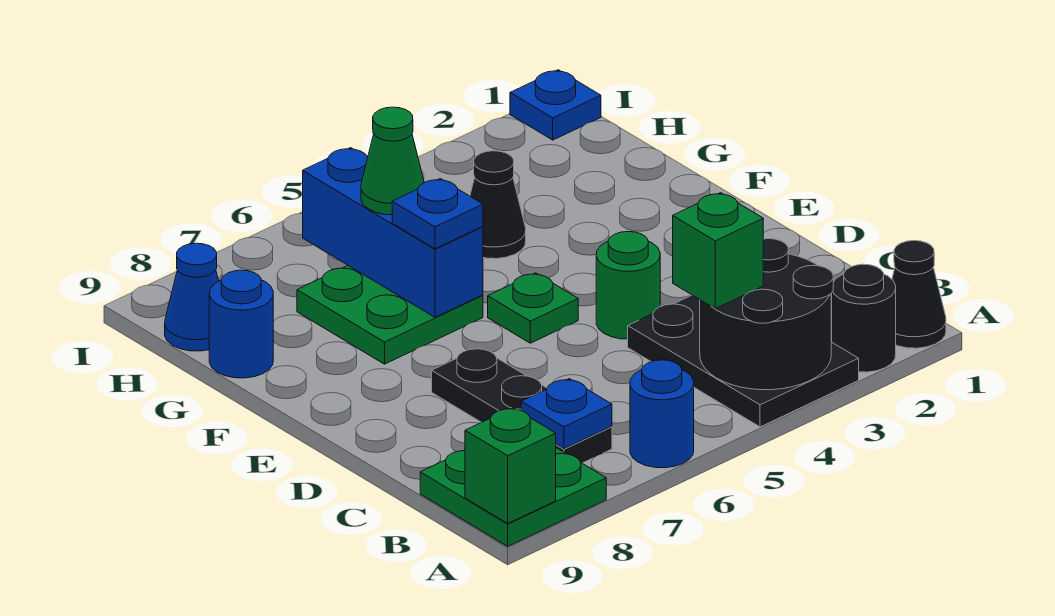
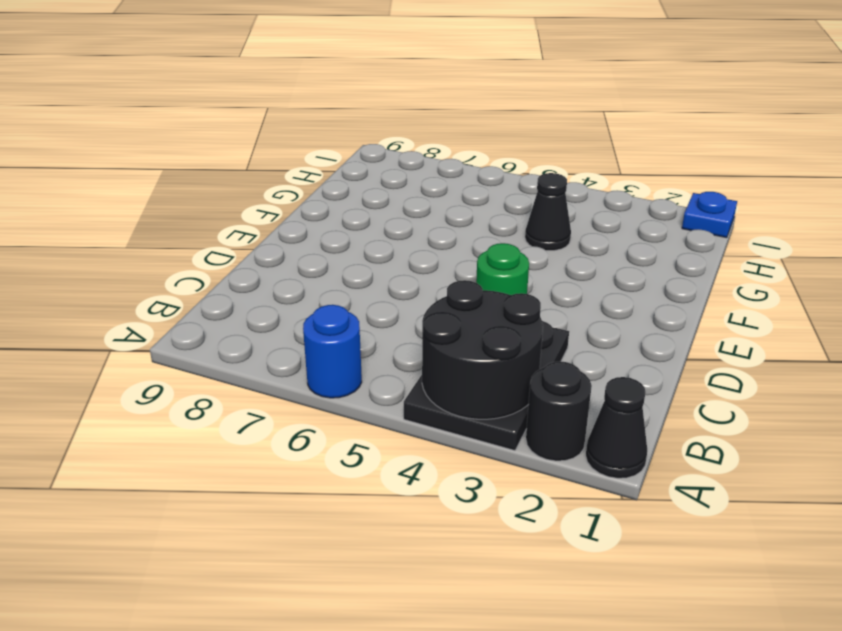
none -> green 2x2 plate [420,448,606,546]
none -> black 1x3 plate [432,348,612,463]
none -> green 1x1 plate [488,273,578,343]

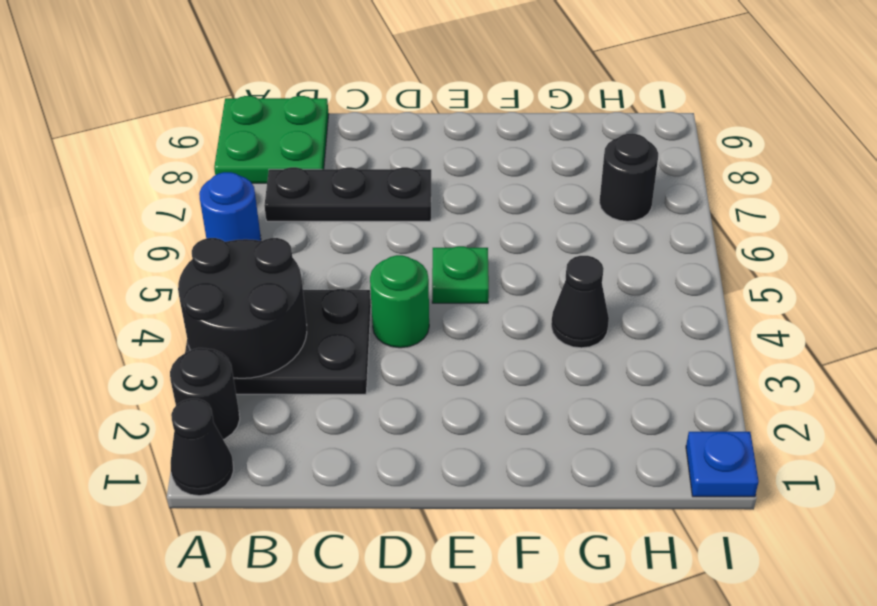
black 1x1 round brick [599,134,658,221] -> none
none -> green 2x2 plate [297,266,483,364]
none -> blue 1x1 round brick [209,270,273,378]
none -> blue 1x1 cone [165,243,219,351]

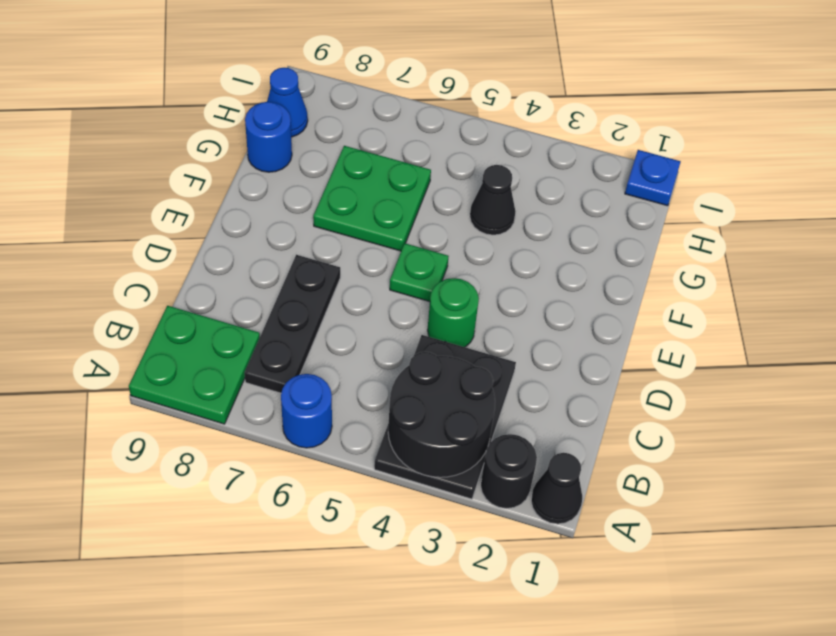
none -> green 1x1 brick [465,408,556,523]
none -> blue 1x1 plate [521,379,612,449]
none -> blue 1x3 brick [303,148,483,317]

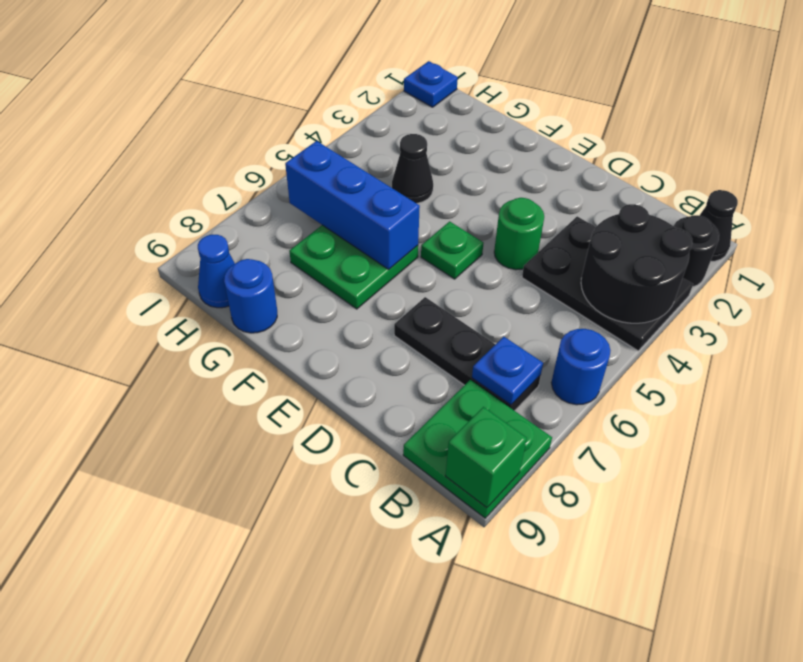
none -> green 1x1 brick [673,193,763,309]
none -> blue 1x1 plate [392,179,483,249]
none -> green 1x1 cone [361,107,424,215]

